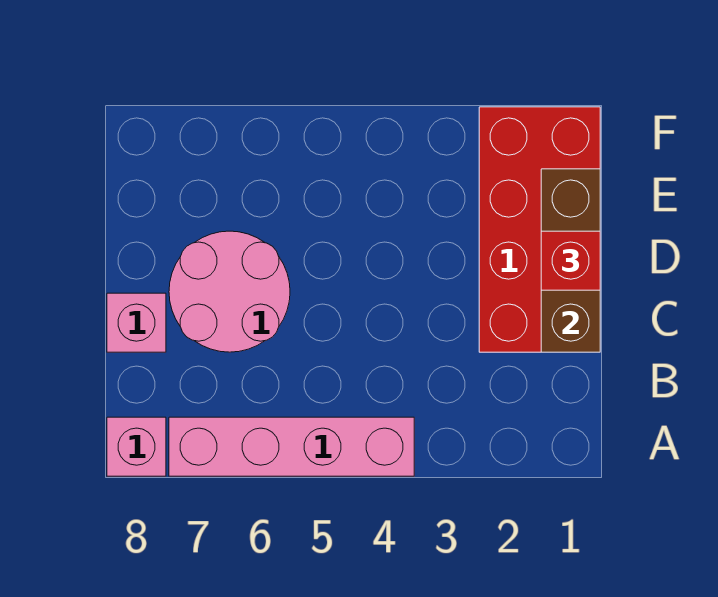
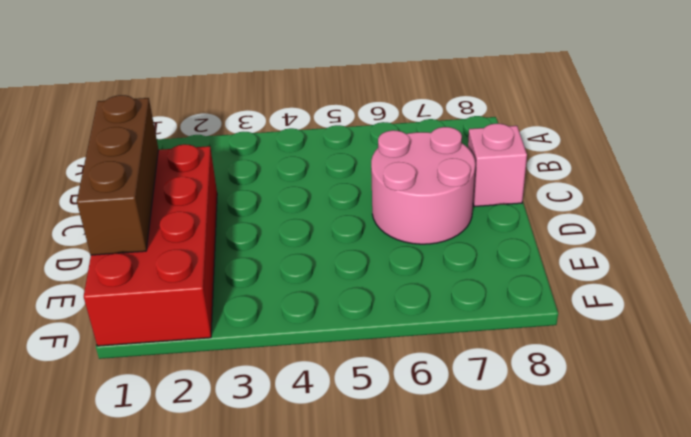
none -> pink 1x4 brick [169,417,414,476]
none -> pink 1x1 brick [107,417,166,476]

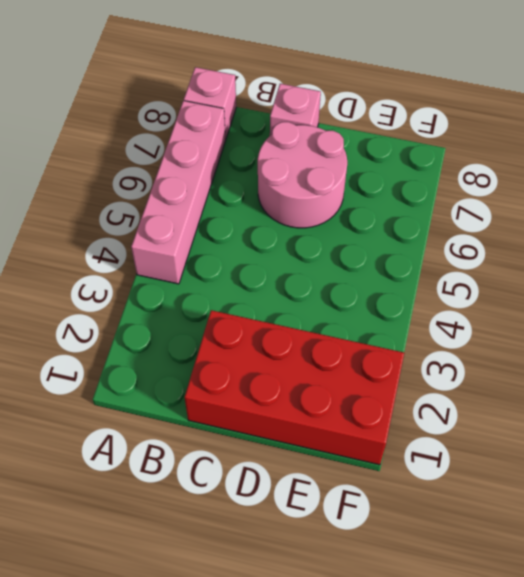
none -> brown 1x3 brick [541,169,600,352]
none -> red 1x1 brick [541,231,600,290]

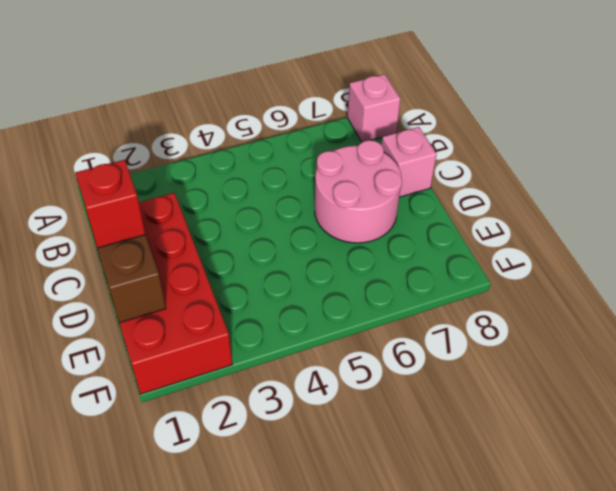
none -> pink 1x4 brick [169,417,414,476]

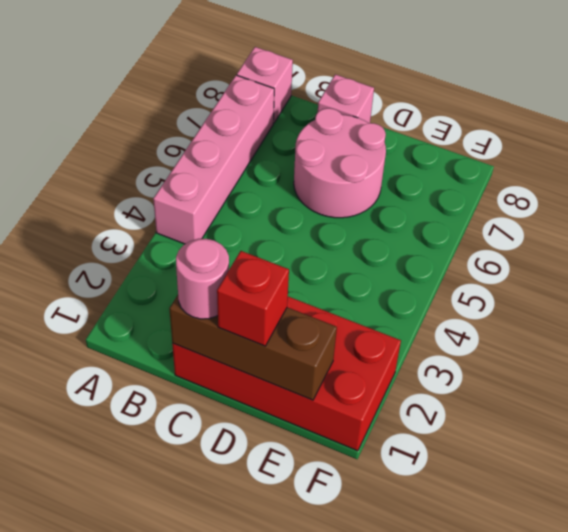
pink 1x1 round brick [176,239,229,319] -> none

